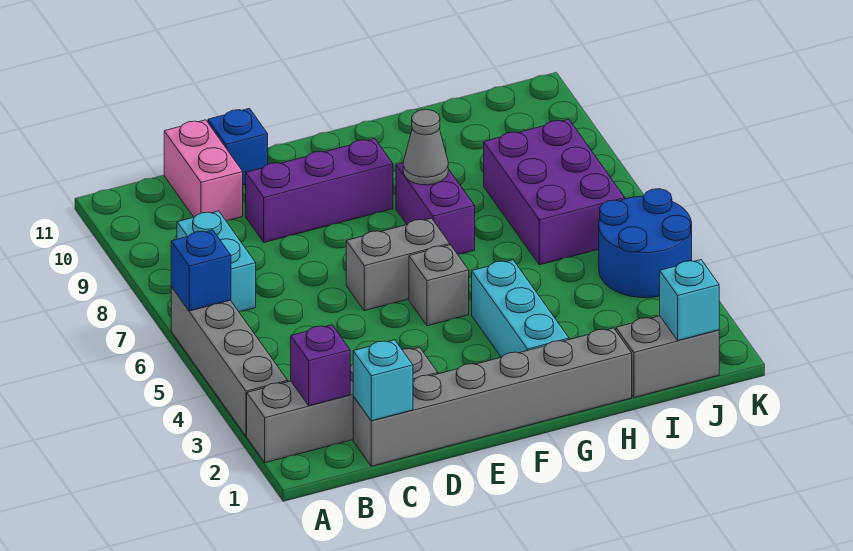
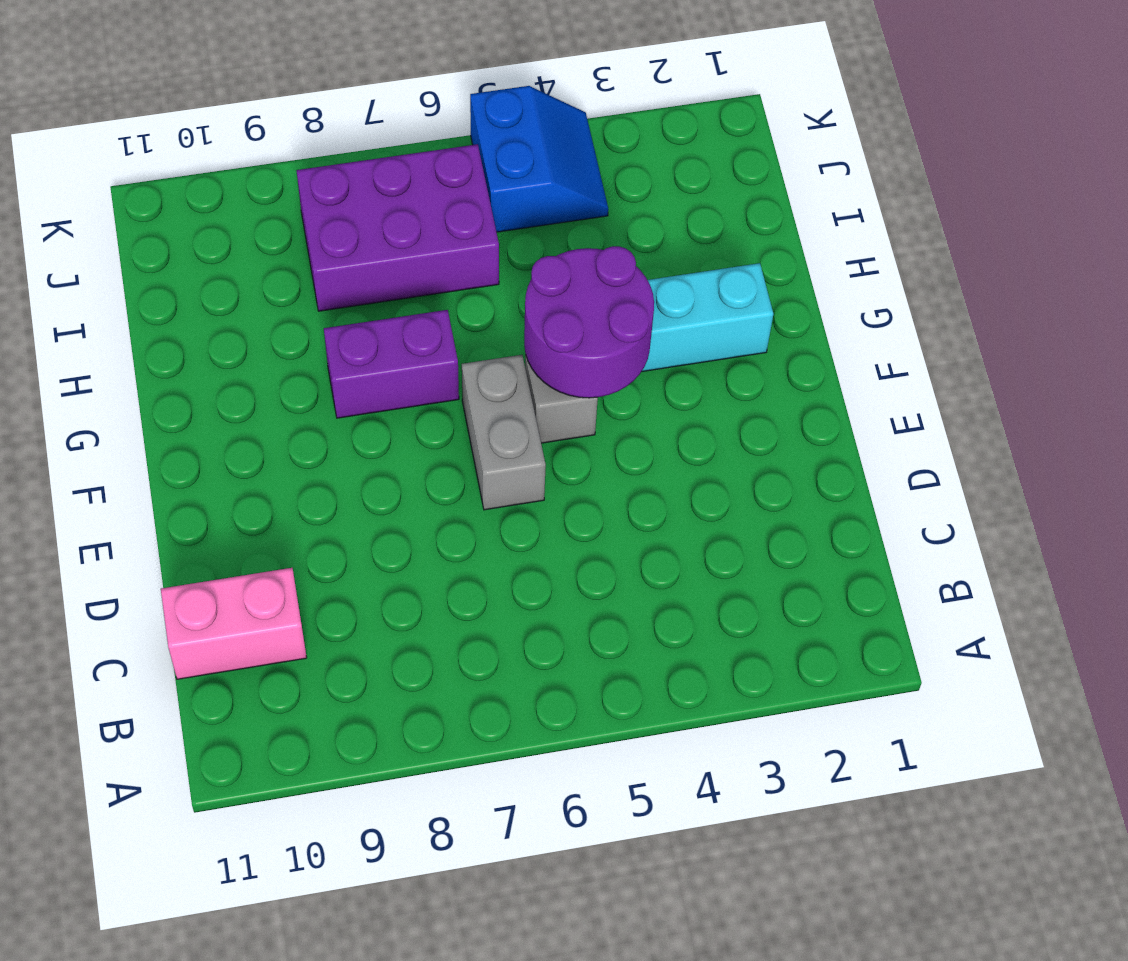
purple 2x2 round brick [524,246,654,398] -> none
blue 2x2 slope [470,86,608,232] -> blue 2x2 round brick [599,189,692,298]
none -> grey 1x4 brick [247,347,438,463]
none -> grey 1x4 brick [171,287,288,436]
none -> cyan 1x2 brick [177,211,256,312]

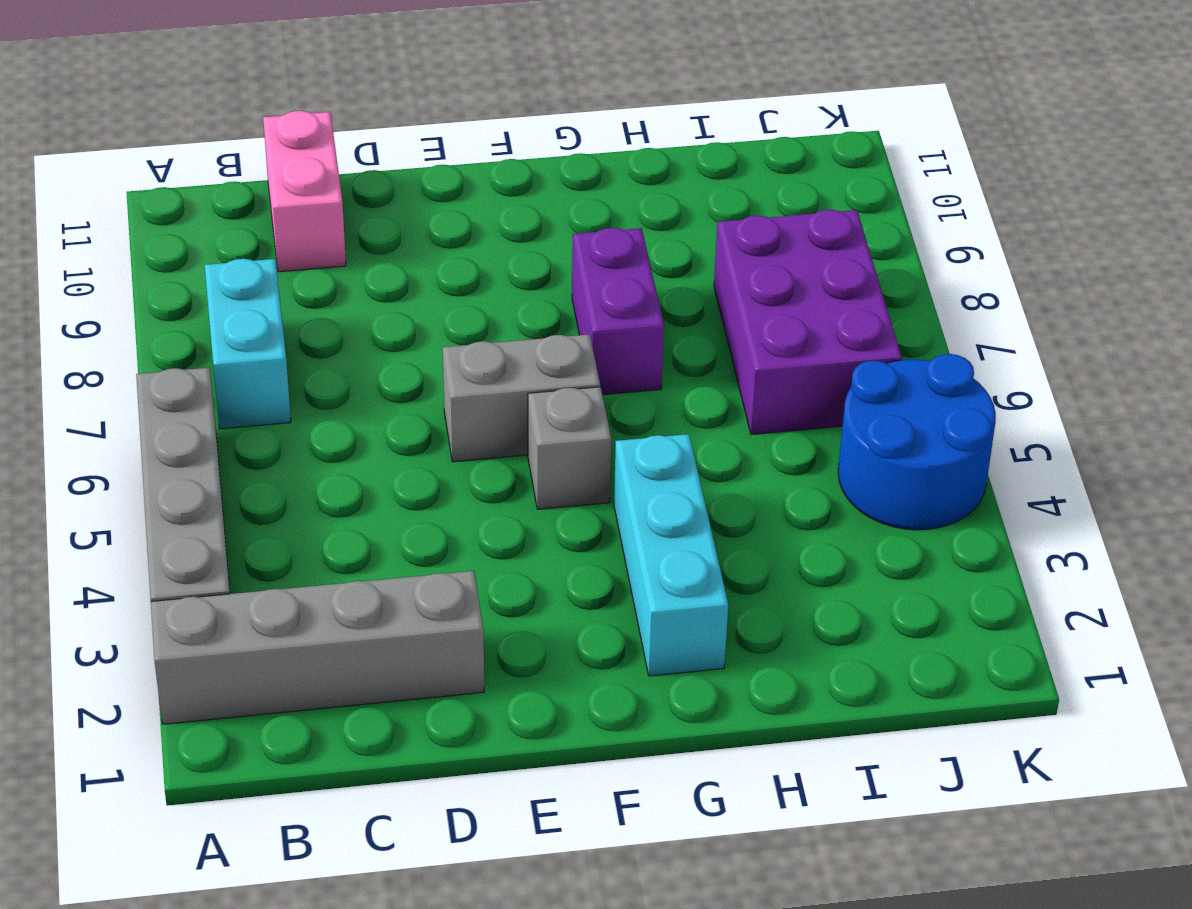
none -> grey 1x6 brick [353,328,632,466]
none -> purple 1x3 brick [246,139,393,242]
none -> blue 1x1 brick [208,108,268,185]

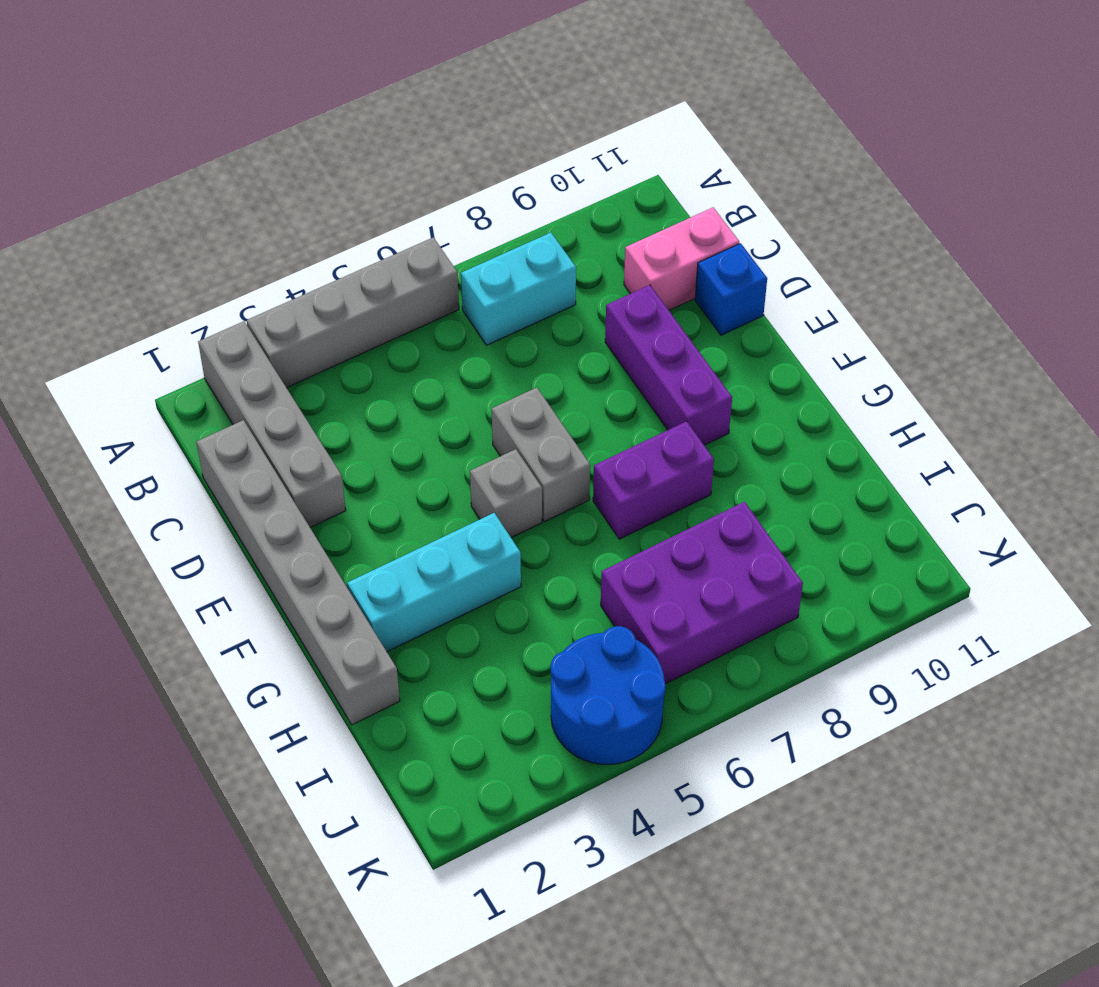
none -> grey 1x2 brick [616,316,719,398]
none -> blue 1x1 brick [171,230,231,311]
none -> purple 1x1 brick [291,325,350,406]

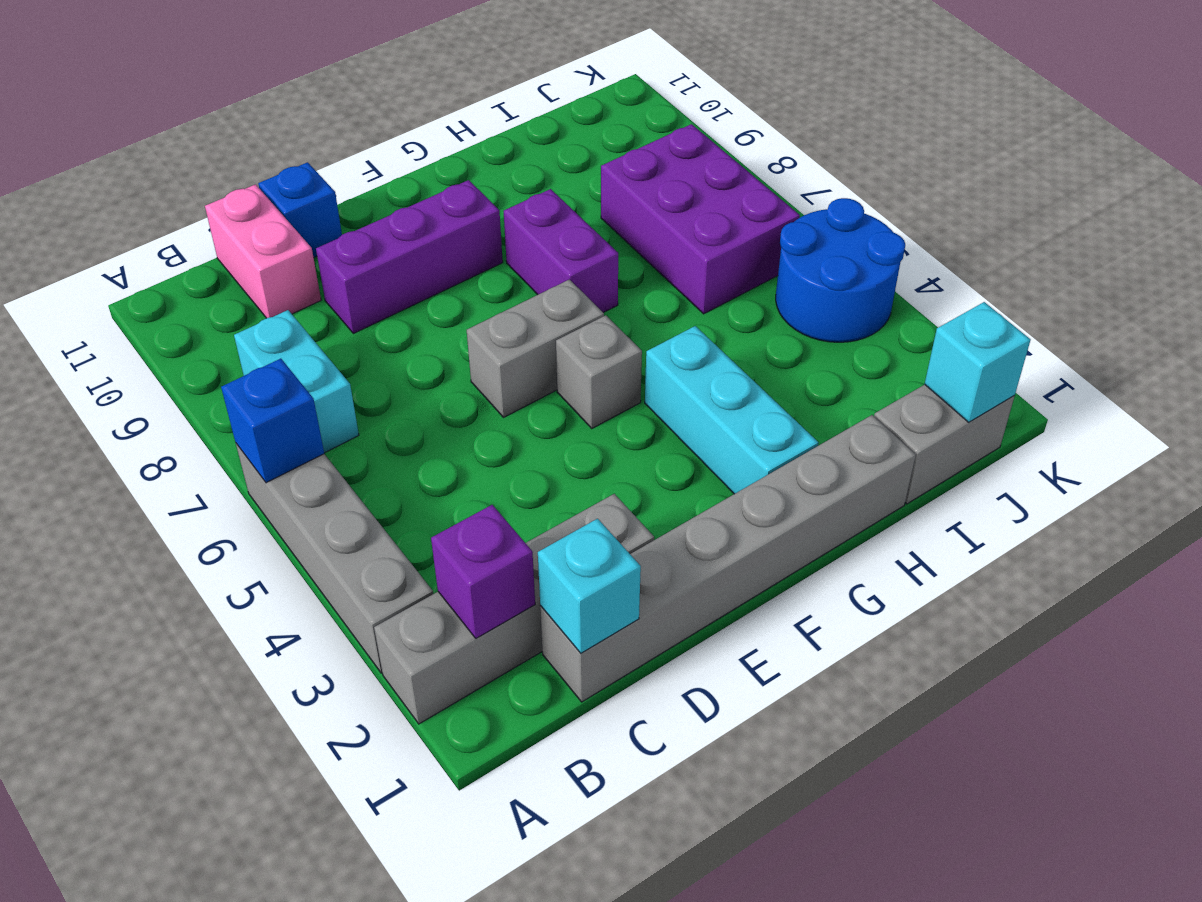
none -> grey 1x1 cone [403,110,448,185]

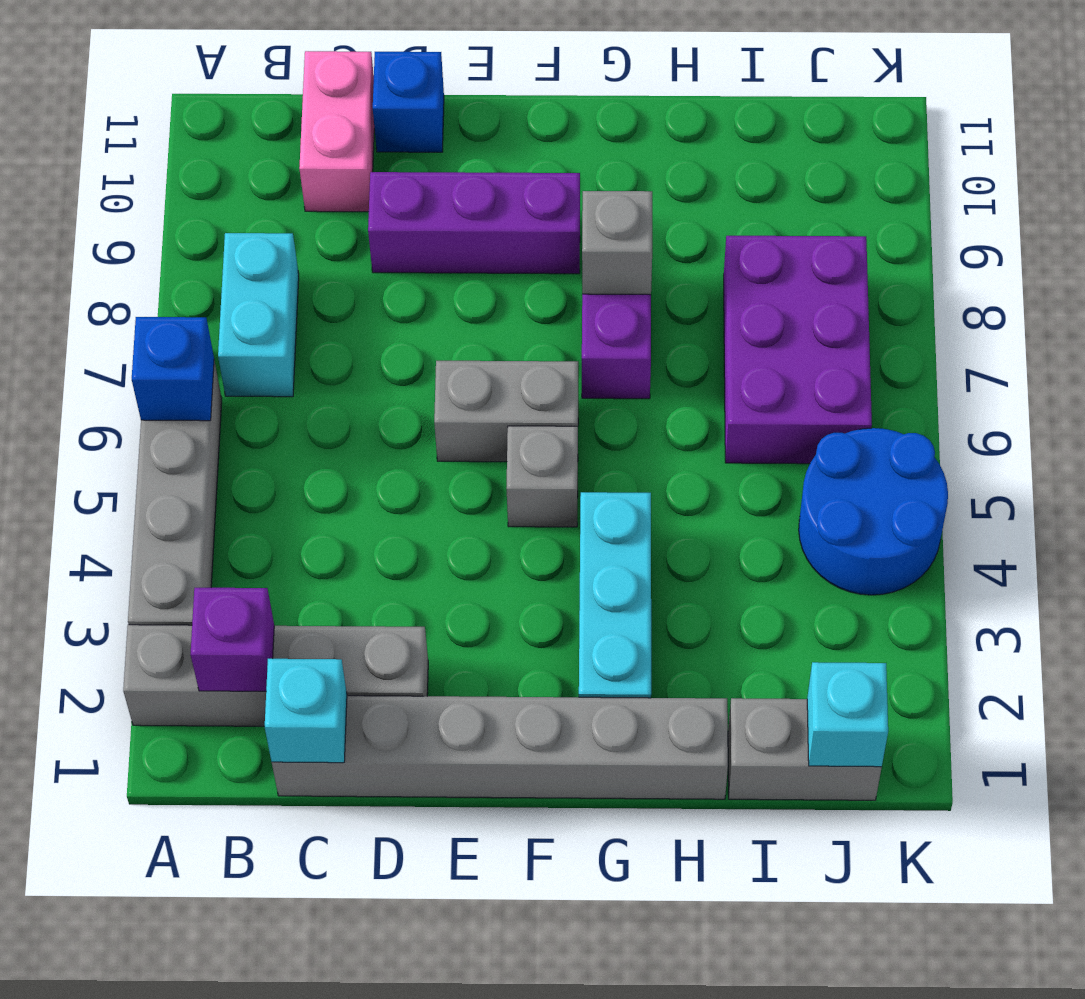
grey 1x1 brick [582,191,652,295] -> grey 1x1 cone [403,110,448,185]

